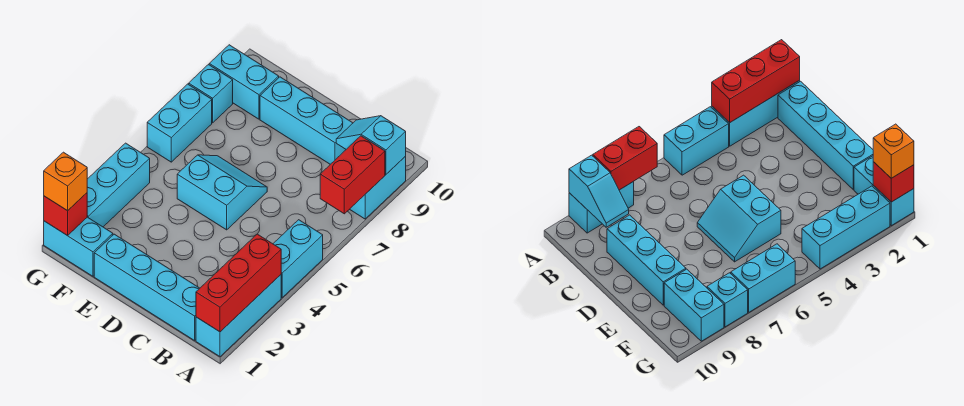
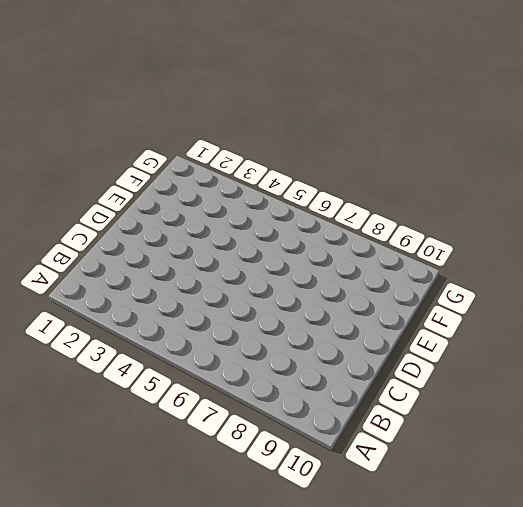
none -> cyan 1x3 brick [196,275,281,357]
none -> cyan 1x2 brick [273,220,323,297]
none -> cyan 1x2 brick [350,156,406,219]

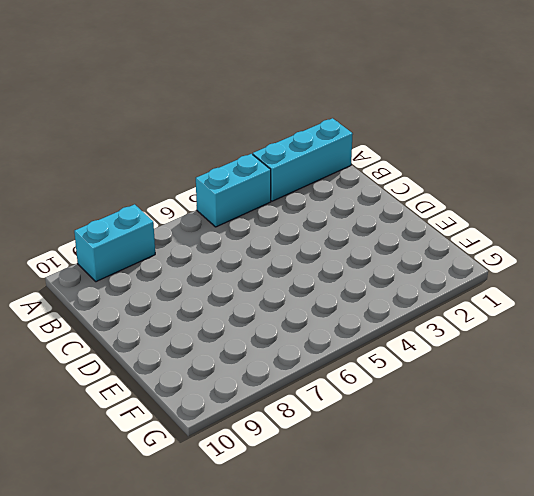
none -> cyan 1x4 brick [94,234,200,340]
none -> cyan 1x3 brick [260,77,353,164]
none -> cyan 2x2 slope [177,155,267,230]

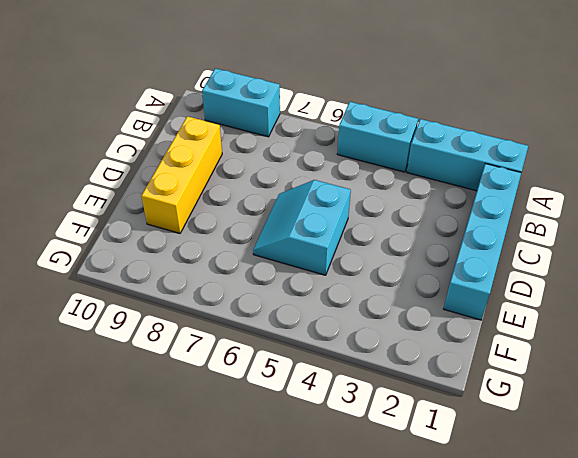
yellow 1x3 brick [142,116,222,233] -> cyan 1x3 brick [260,77,353,164]
none -> cyan 1x2 brick [44,217,113,276]
none -> cyan 1x2 brick [209,45,279,119]
none -> cyan 1x3 brick [87,143,150,227]

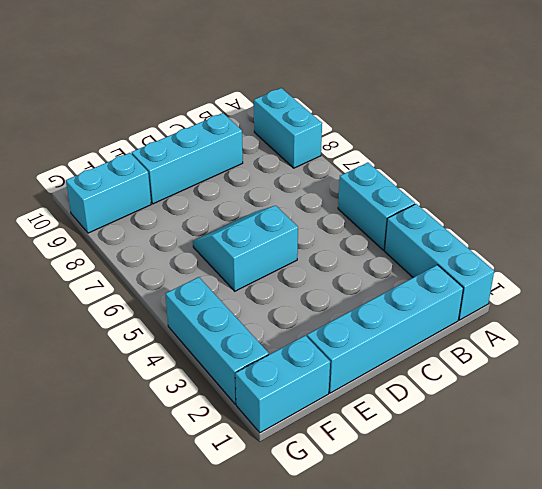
none -> cyan 1x2 brick [147,84,212,162]
none -> cyan 1x1 brick [189,65,233,123]
none -> red 1x3 brick [196,234,281,332]

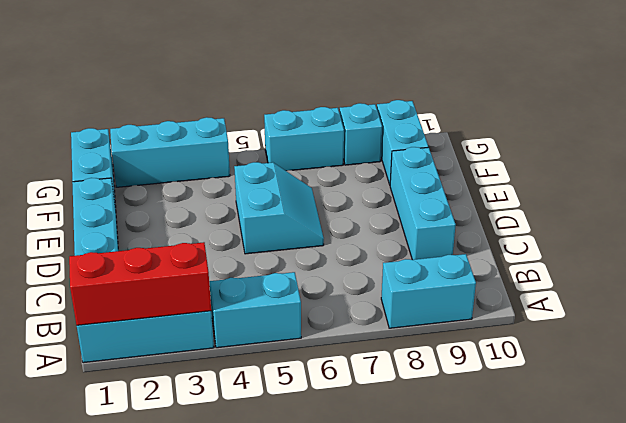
none -> red 1x2 brick [320,136,385,214]
none -> cyan 1x2 slope [336,116,406,174]
none -> red 1x1 brick [44,193,87,236]

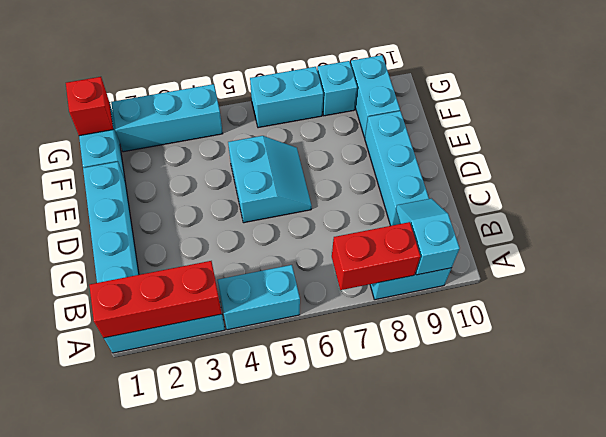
none -> orange 1x1 brick [44,152,87,211]

